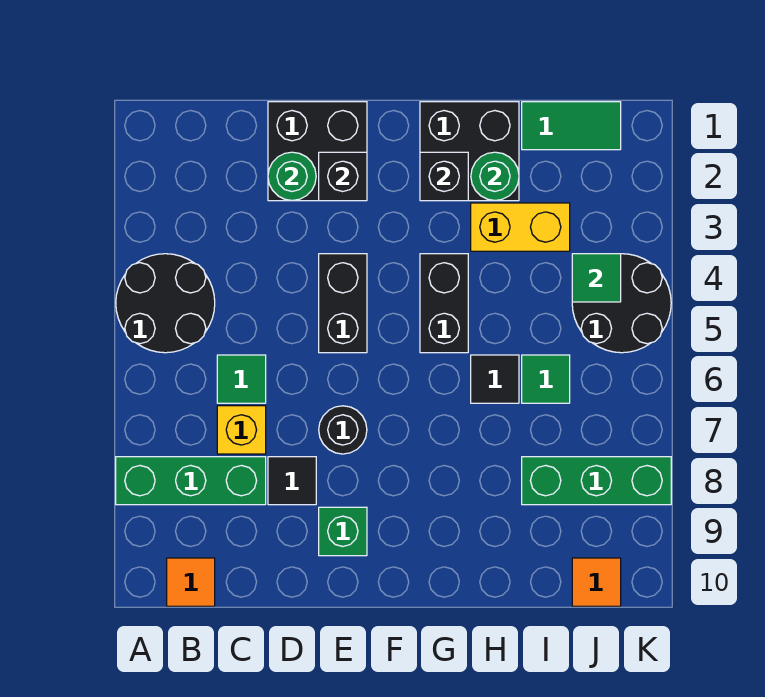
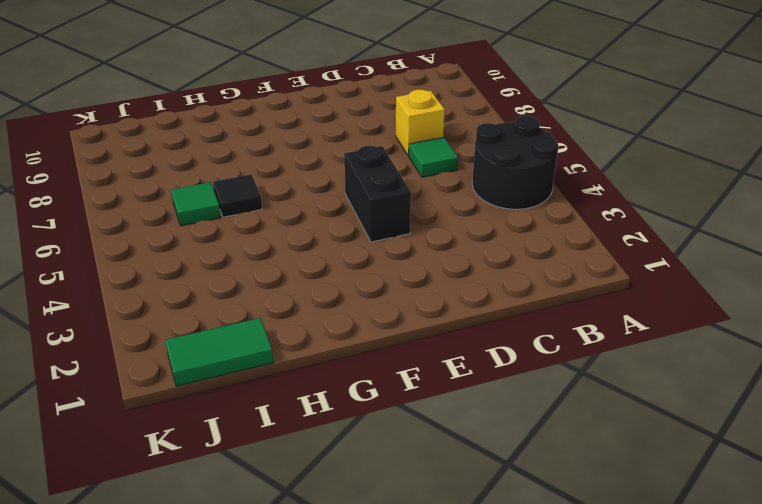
none -> green 1x3 brick [116,457,266,505]
none -> orange 1x1 tile [167,558,215,606]
none -> black 2x2 brick [268,102,367,201]

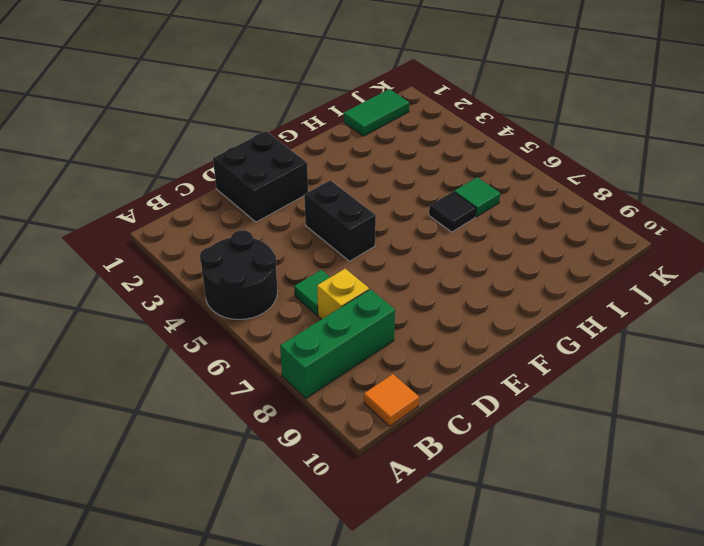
none -> black 1x1 tile [268,457,316,505]
none -> black 1x1 round brick [319,406,367,454]
none -> green 1x1 brick [319,507,367,556]

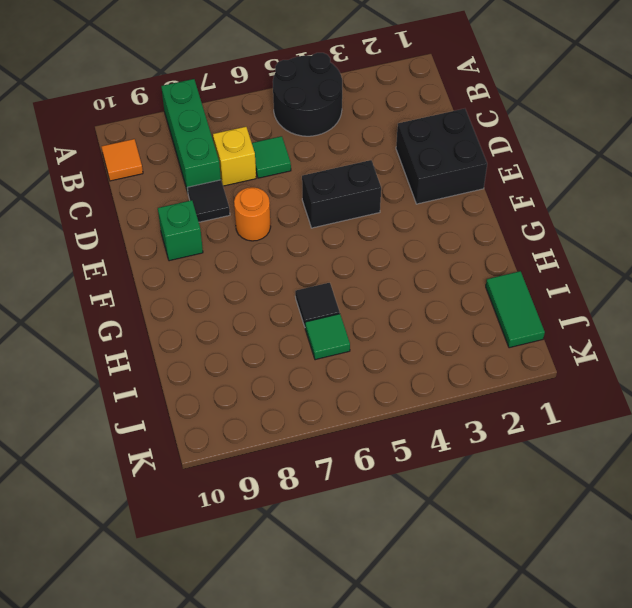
orange 1x1 round brick [234,187,271,241] -> black 1x1 round brick [319,406,367,454]
none -> black 2x2 brick [420,102,519,201]
none -> black 1x2 brick [420,254,468,353]
none -> yellow 1x2 brick [471,203,570,251]

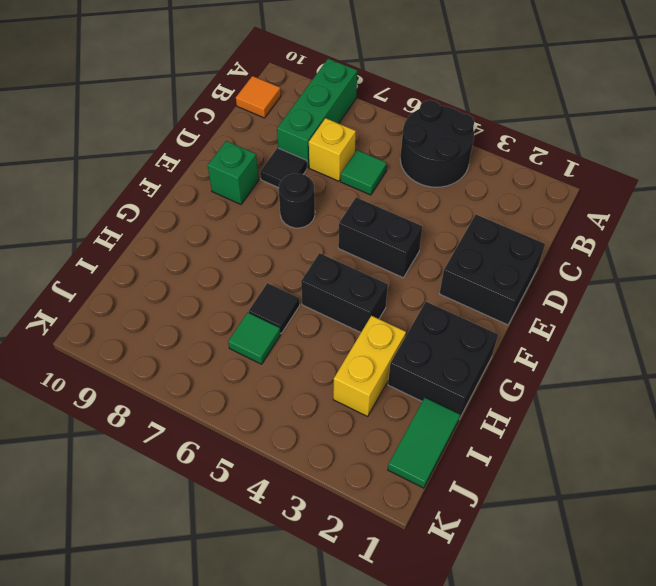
none -> green 1x3 brick [522,457,671,505]
none -> black 2x2 round brick [572,254,671,353]
none -> orange 1x1 tile [572,558,621,606]

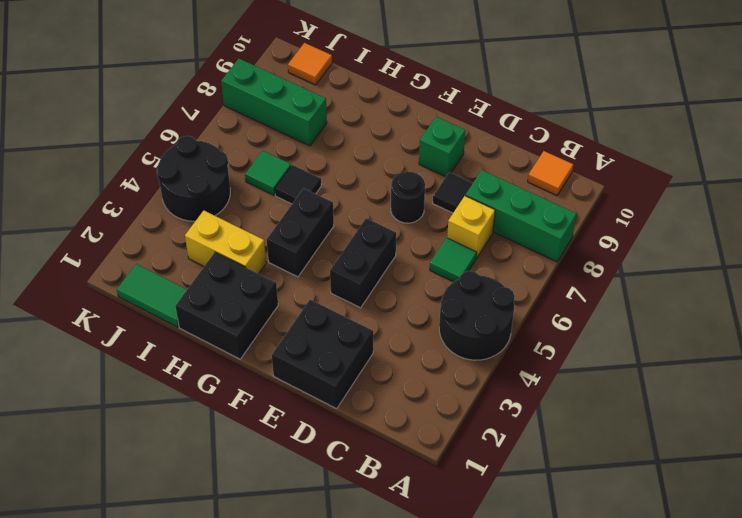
none -> green 1x1 round brick [268,152,316,201]
none -> black 1x1 brick [319,152,367,201]
none -> black 1x1 brick [420,152,468,201]

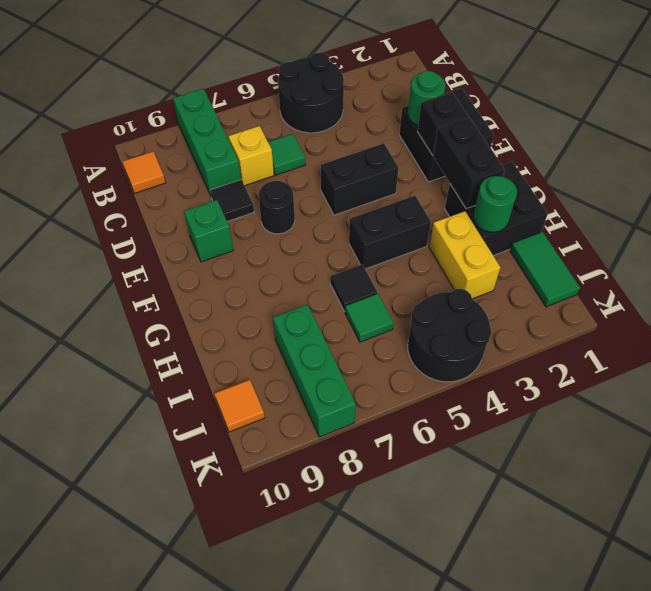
black 1x2 brick [433,118,505,209] -> black 1x1 brick [420,152,468,201]
none -> green 1x1 tile [572,254,621,302]

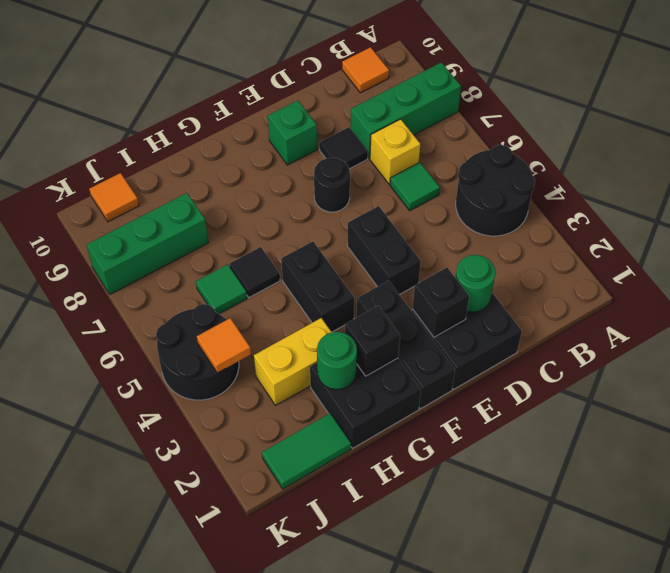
black 1x3 brick [356,281,455,409] -> none
orange 1x1 tile [197,318,251,373] -> green 1x1 tile [572,254,621,302]

